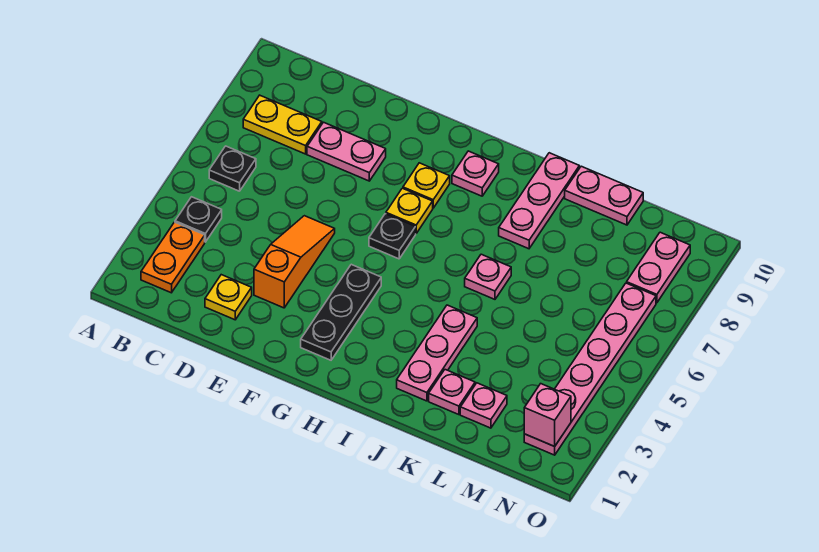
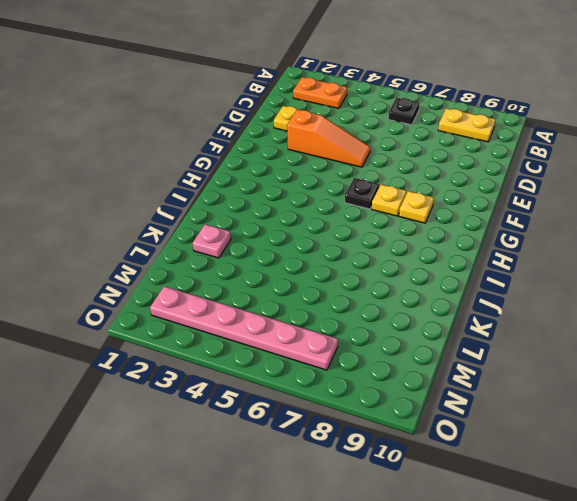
yellow 1x2 plate [438,108,496,142] -> yellow 1x2 plate turned to [243,95,322,154]
none -> black 1x1 plate [175,197,222,242]
none -> pink 1x2 plate [307,122,386,181]
none -> black 1x3 plate [301,264,381,360]

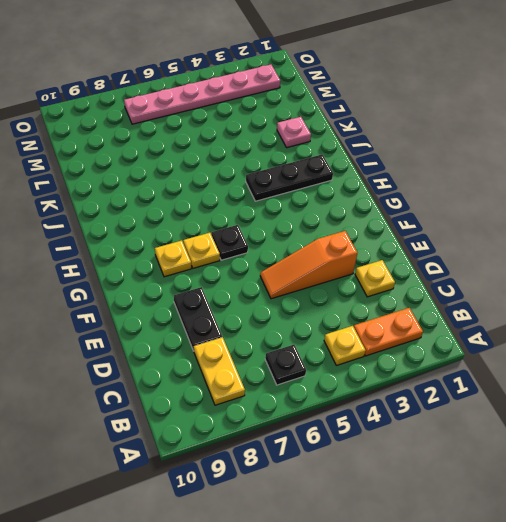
yellow 1x1 plate [324,326,366,365] -> black 1x1 plate [175,197,222,242]
black 1x2 plate [174,287,222,351] -> pink 1x2 plate [307,122,386,181]
black 1x3 plate [246,155,333,201] -> black 1x3 plate moved to [301,264,381,360]
none -> pink 1x1 plate [452,151,499,196]
none -> pink 1x3 plate [397,305,477,401]
none -> pink 1x1 plate [465,254,511,299]

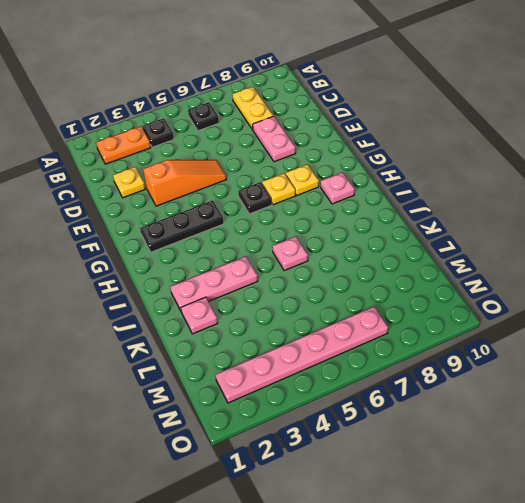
none -> pink 1x3 plate [499,153,579,249]
none -> pink 1x2 plate [565,166,643,225]
none -> pink 1x1 plate [460,383,507,428]

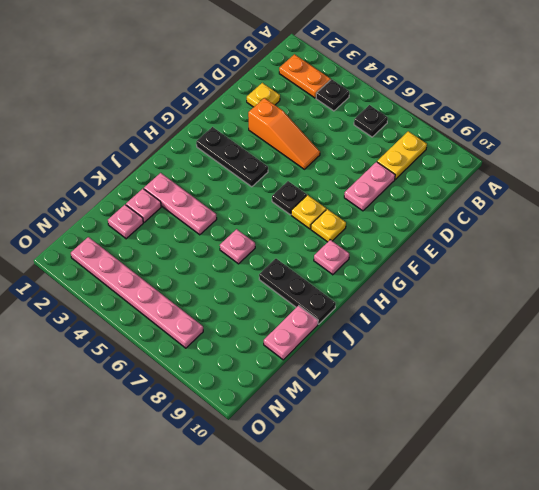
black 1x3 plate [259,259,336,324] -> pink 1x3 plate [499,153,579,249]
none -> pink 1x2 plate [627,232,690,303]
none -> pink 1x1 brick [524,384,571,446]

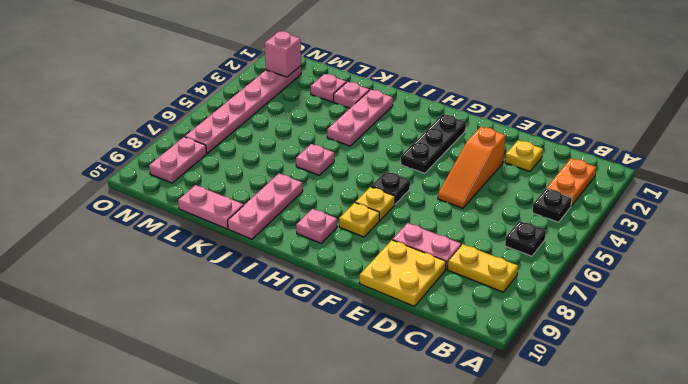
yellow 2x2 plate [360,240,446,306] -> none

